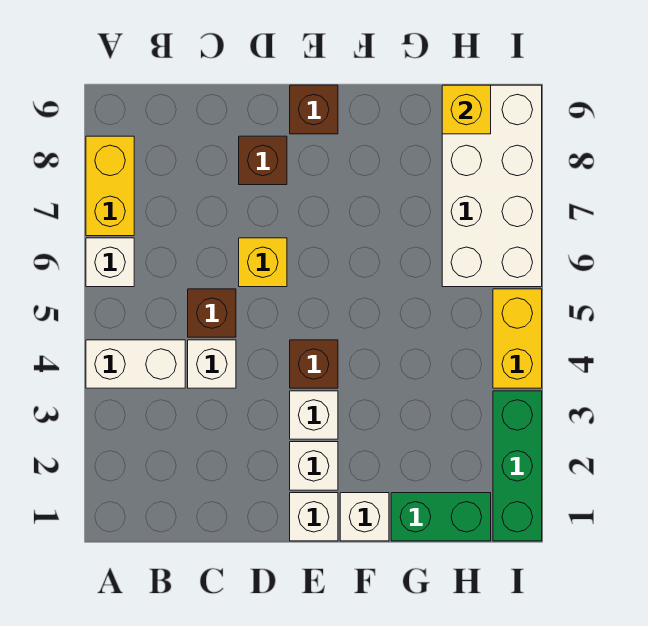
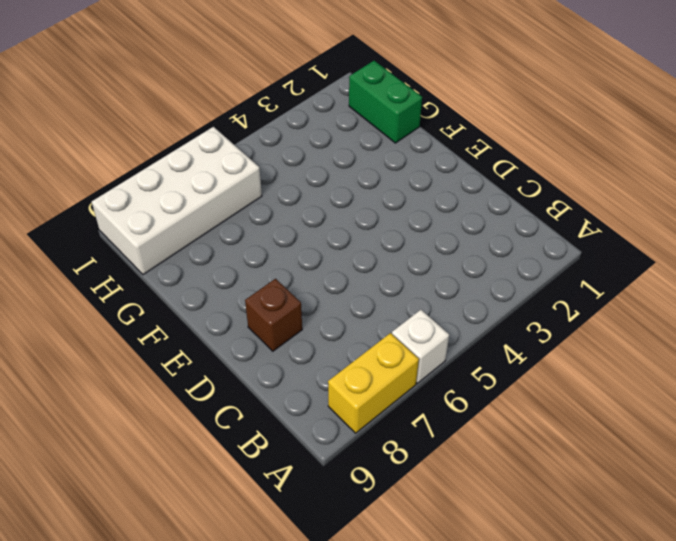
none -> white 1x2 brick [86,340,185,388]
none -> white 1x1 brick [188,340,236,388]
none -> brown 1x1 brick [188,289,236,337]

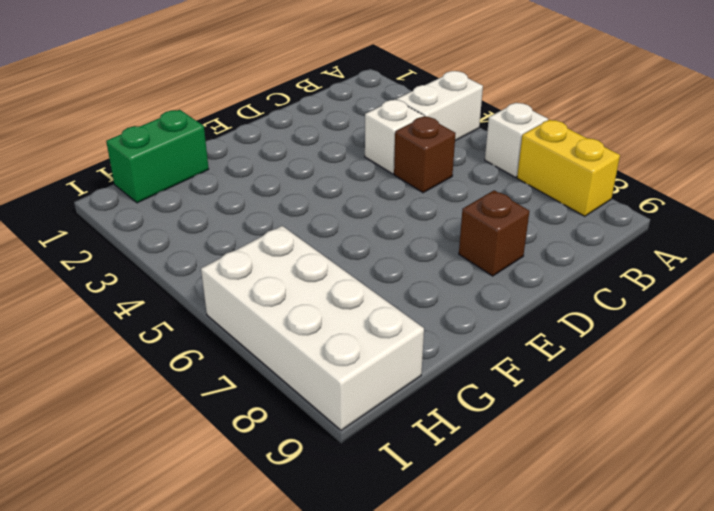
none -> yellow 1x1 brick [239,238,287,287]
none -> white 1x1 brick [290,493,338,541]
none -> white 1x1 brick [290,442,338,490]

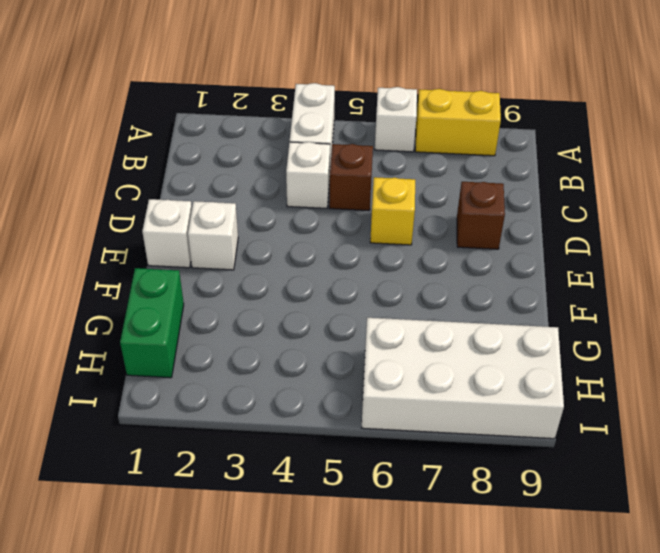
none -> white 1x1 brick [290,391,338,439]
none -> brown 1x1 brick [290,340,338,388]
none -> brown 1x1 brick [290,85,338,134]

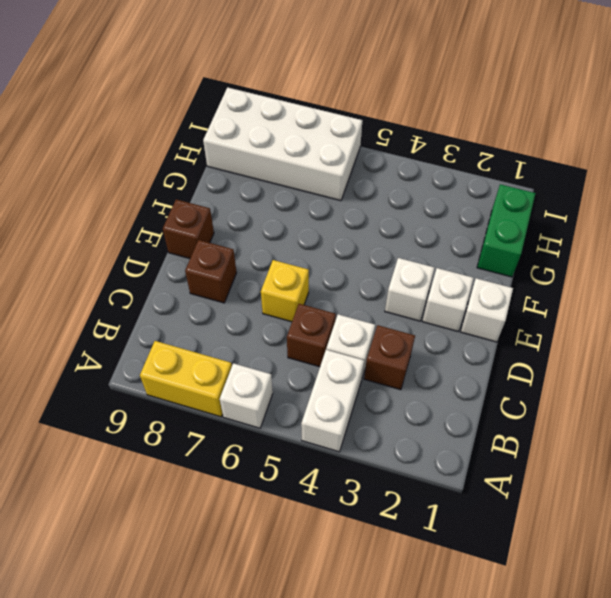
brown 1x1 brick [364,325,415,390] -> brown 1x1 brick moved to [290,340,338,388]
none -> white 1x1 brick [340,493,389,541]
none -> green 1x3 brick [493,391,542,541]
none -> yellow 1x2 brick [493,289,542,388]

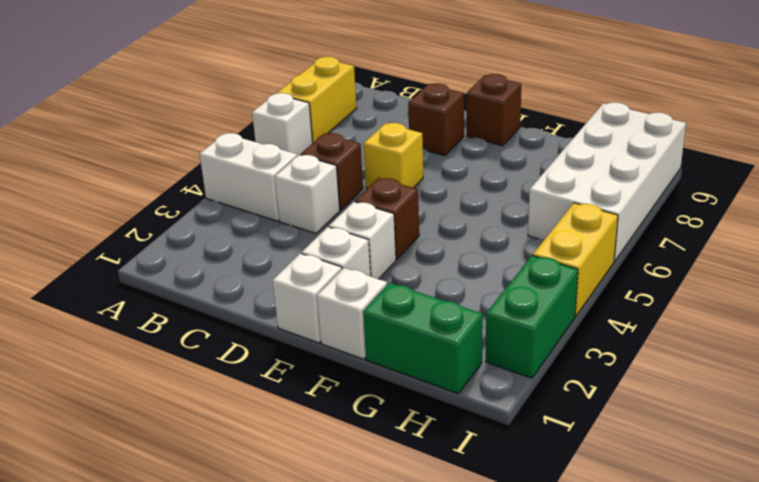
green 1x2 brick [486,256,578,378] -> green 1x3 brick [493,391,542,541]
none -> yellow 1x1 brick [442,85,491,134]

